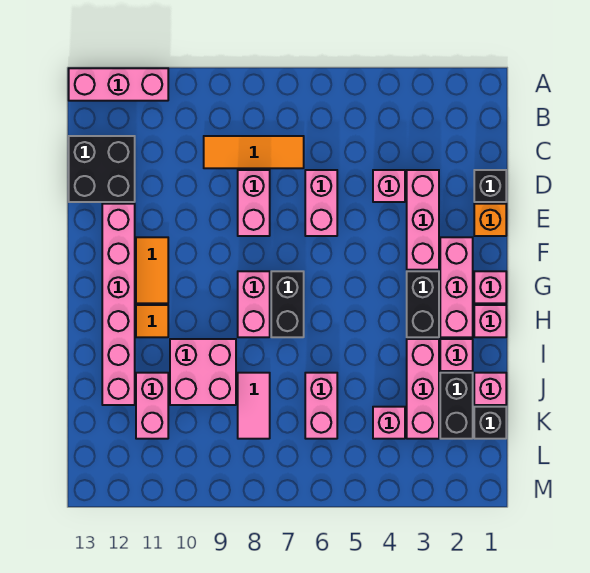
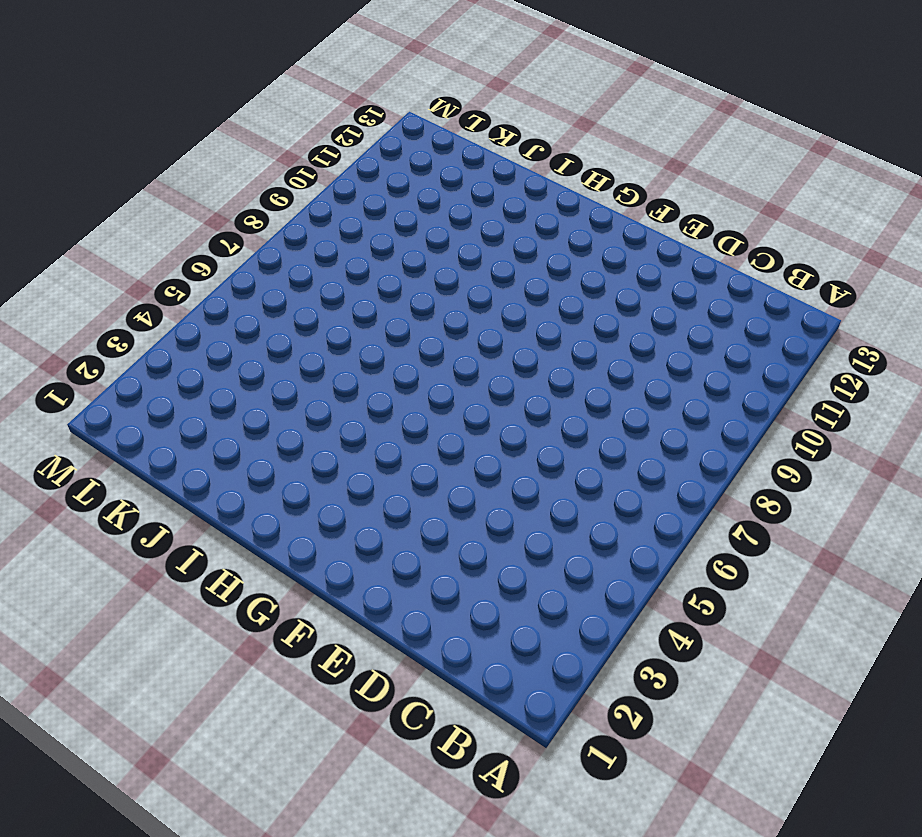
none -> pink 1x3 brick [69,68,168,101]
none -> orange 1x3 tile [204,136,304,168]
none -> black 2x2 brick [69,136,135,202]

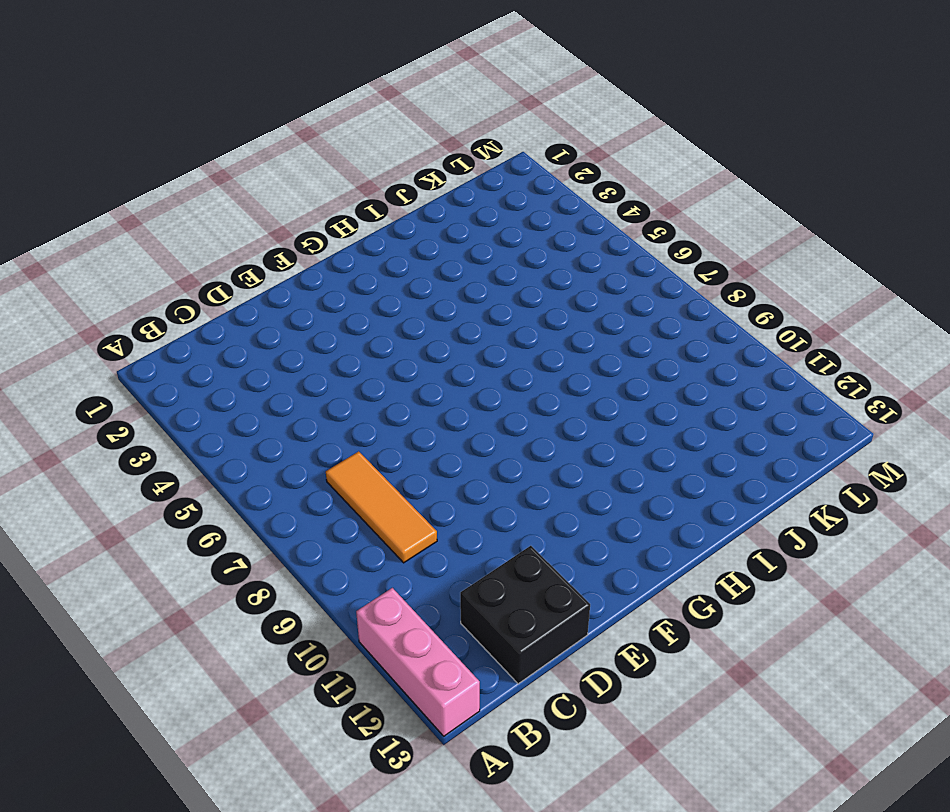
none -> black 1x1 brick [474,170,506,202]
none -> pink 1x3 brick [407,170,439,270]
none -> pink 1x1 brick [373,170,405,202]

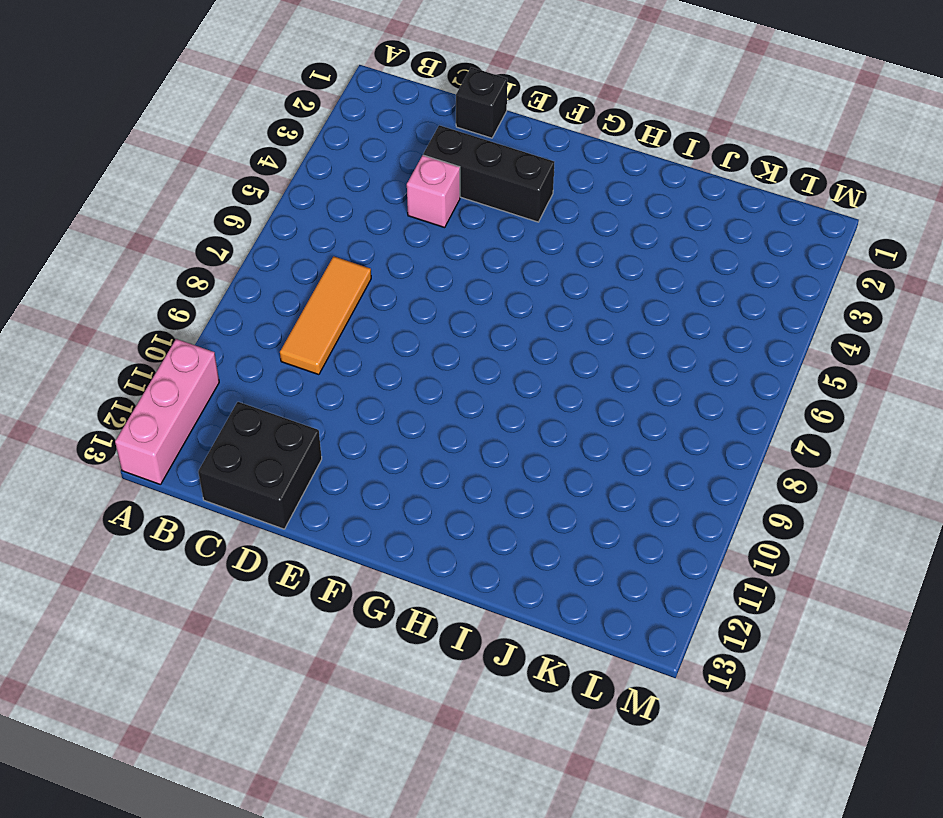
black 1x3 brick [423,125,554,222] -> pink 1x3 brick [407,170,439,270]
none -> pink 1x2 brick [305,170,337,236]
none -> pink 1x2 brick [238,170,270,236]
none -> orange 1x1 brick [474,204,506,236]

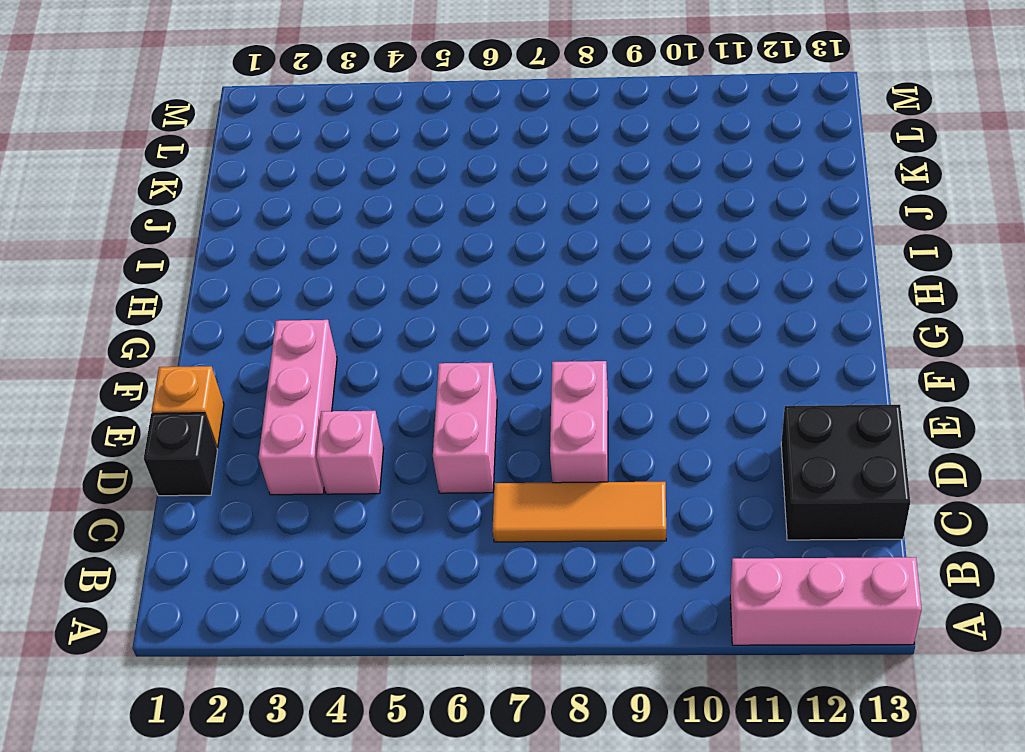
none -> pink 1x6 brick [102,204,135,405]
none -> pink 1x3 brick [440,237,473,337]
none -> orange 1x2 tile [136,237,168,303]

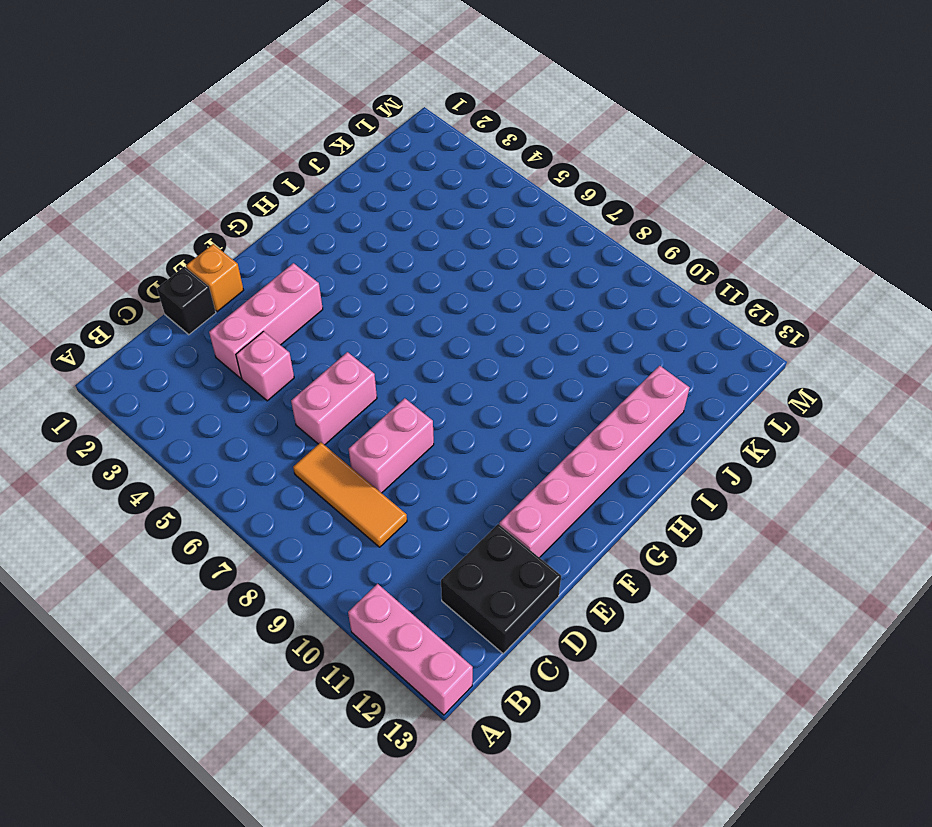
none -> pink 1x3 brick [440,237,473,337]
none -> orange 1x2 tile [136,237,168,303]
none -> pink 1x1 brick [474,271,506,303]

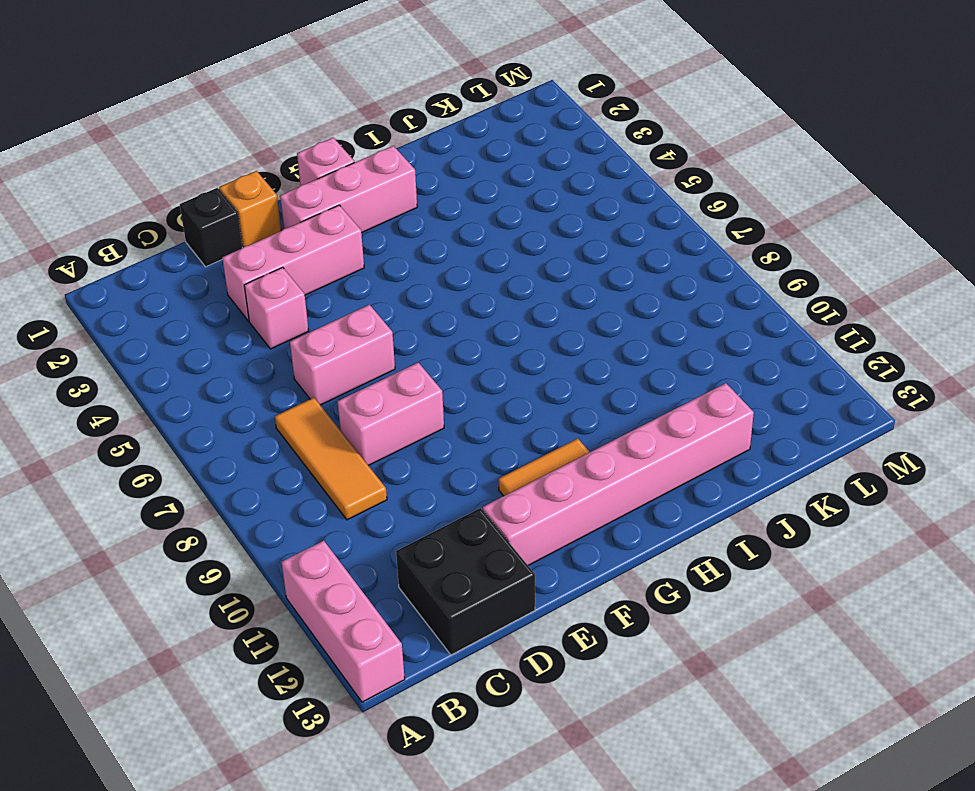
none -> black 1x2 brick [407,271,439,337]
none -> black 1x2 brick [271,271,304,337]
none -> pink 1x2 brick [238,271,270,337]

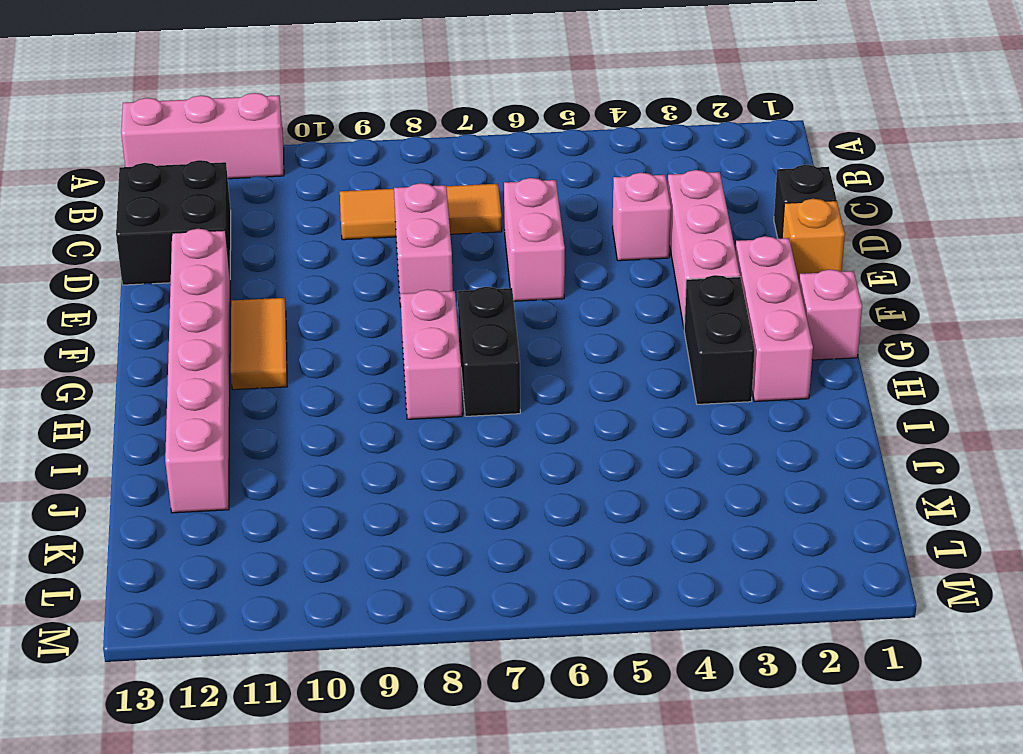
none -> pink 1x1 brick [474,305,506,337]
none -> orange 1x1 tile [136,305,168,337]
none -> pink 1x1 brick [440,339,473,371]

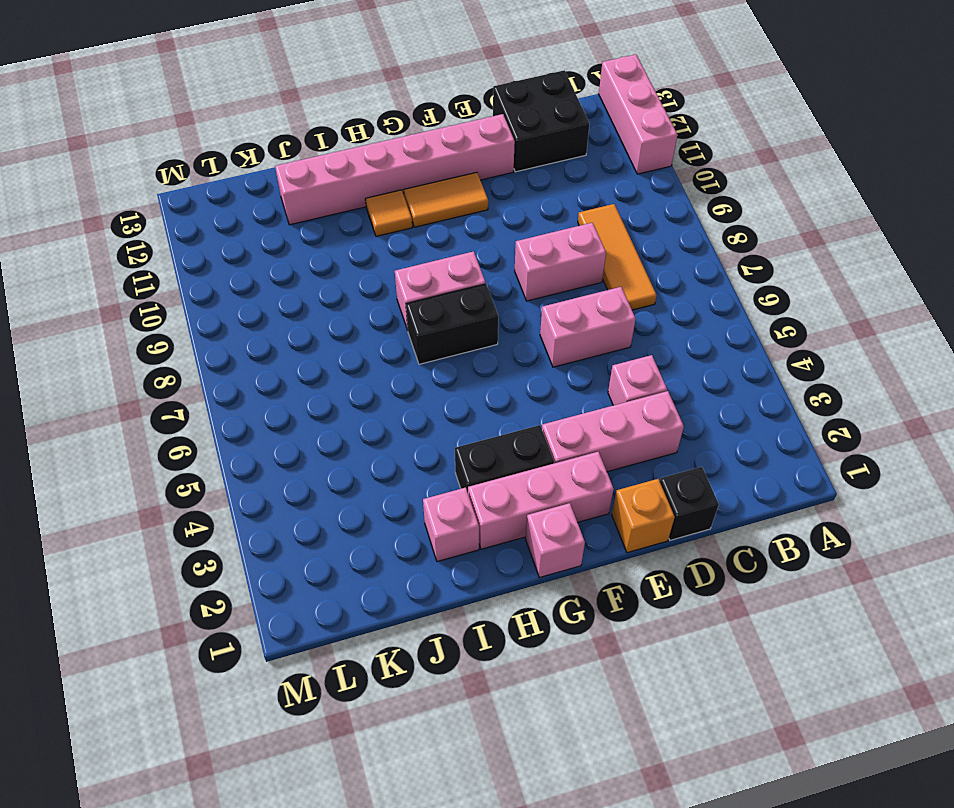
none -> pink 1x1 brick [474,305,506,337]
none -> pink 1x3 brick [407,339,439,439]
none -> pink 2x2 brick [170,339,236,405]

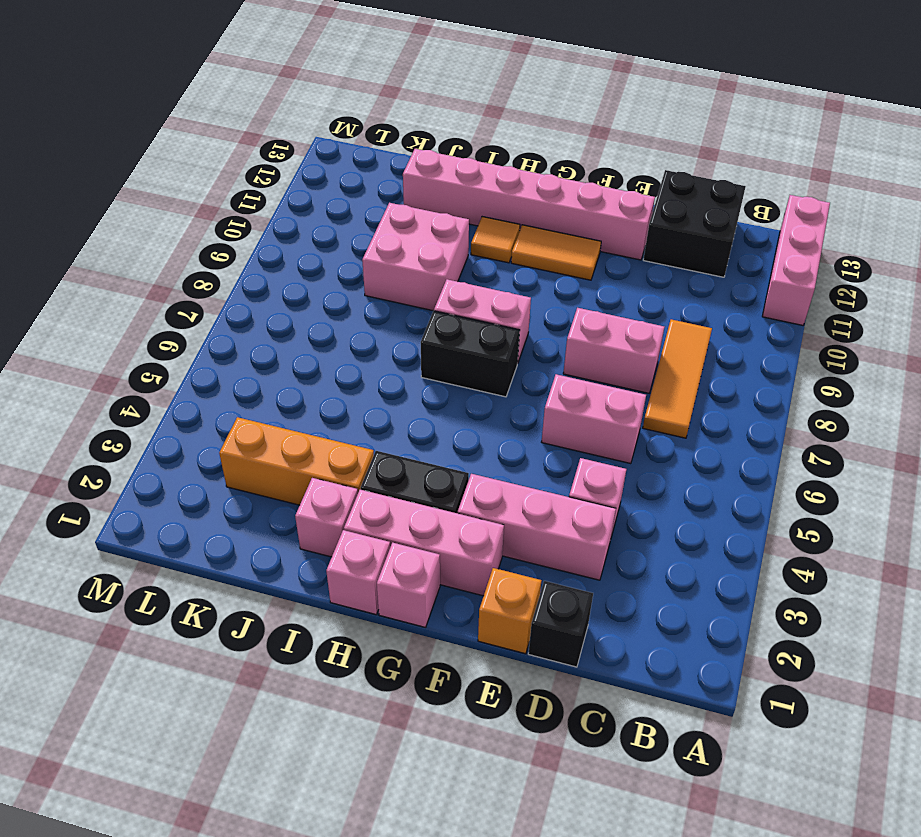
orange 1x3 brick [219,417,374,505] -> pink 1x3 brick [407,339,439,439]
none -> pink 1x1 brick [474,373,506,405]
none -> black 1x2 brick [440,373,473,439]
none -> pink 1x2 brick [305,373,337,439]

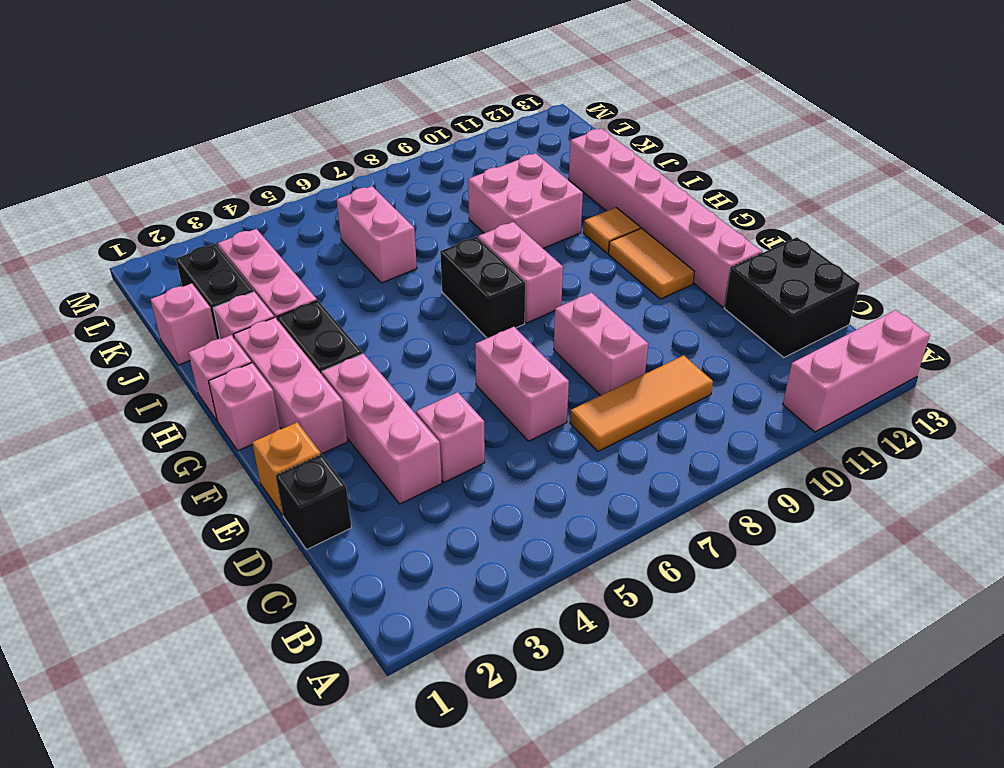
none -> pink 1x2 tile [238,373,270,439]
none -> pink 1x2 brick [136,373,168,439]
none -> black 1x1 brick [474,407,506,439]

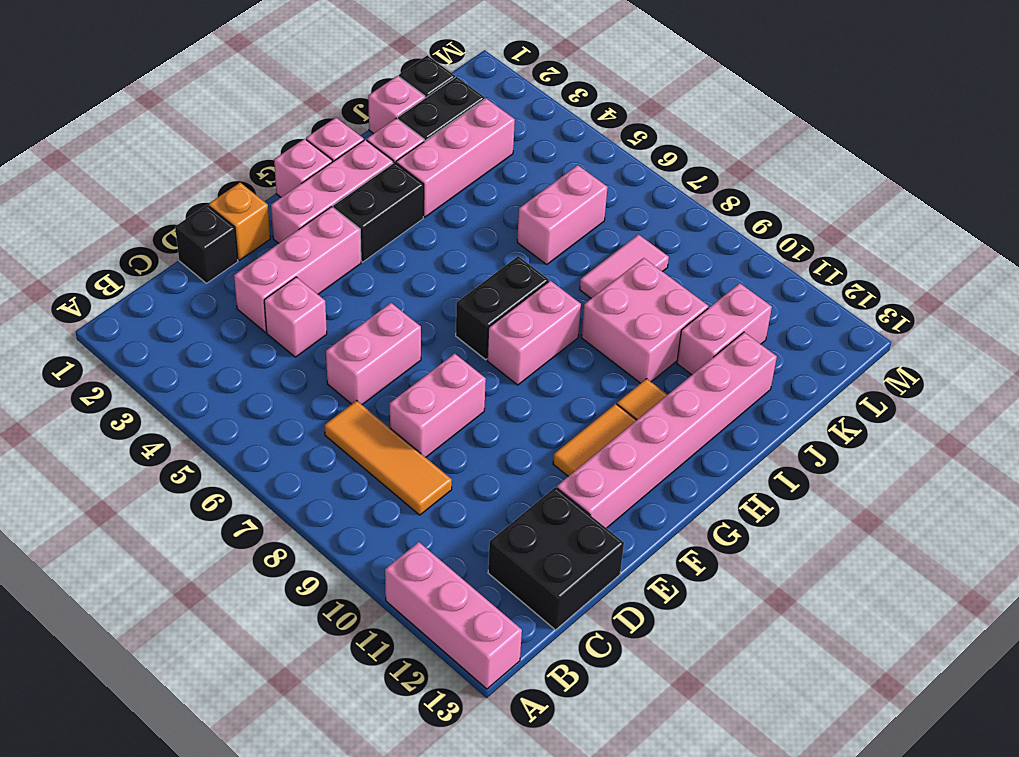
none -> pink 1x1 brick [373,407,405,439]

